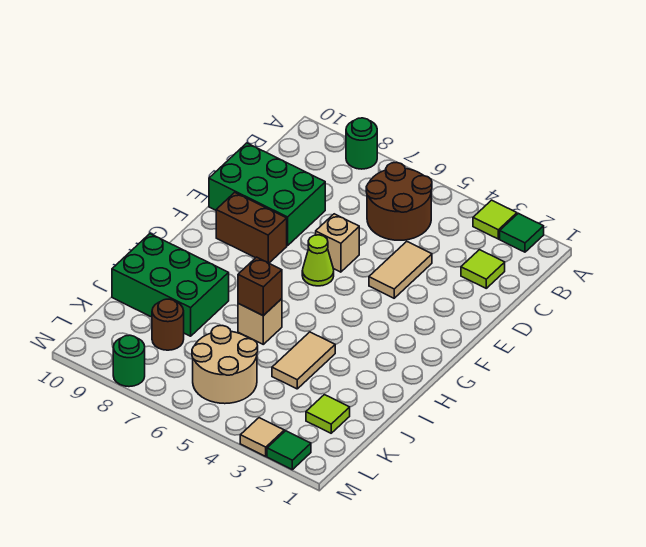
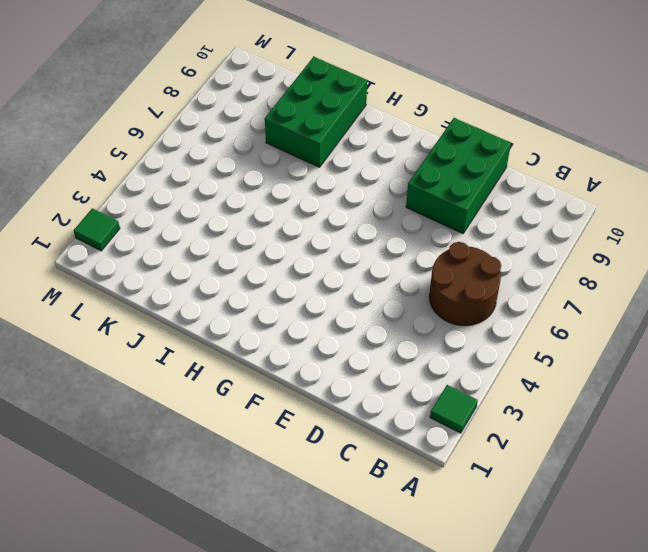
none -> lime 1x1 tile [473,200,517,239]
none -> green 1x1 round brick [346,118,377,169]
none -> lime 1x1 tile [461,250,505,288]

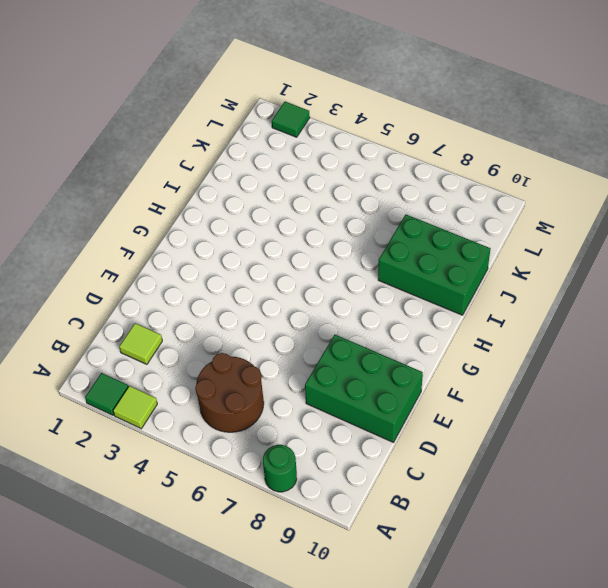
none -> tan 1x2 tile [369,241,432,298]
none -> tan 1x1 brick [316,214,359,272]
none -> lime 1x1 cone [302,235,334,286]

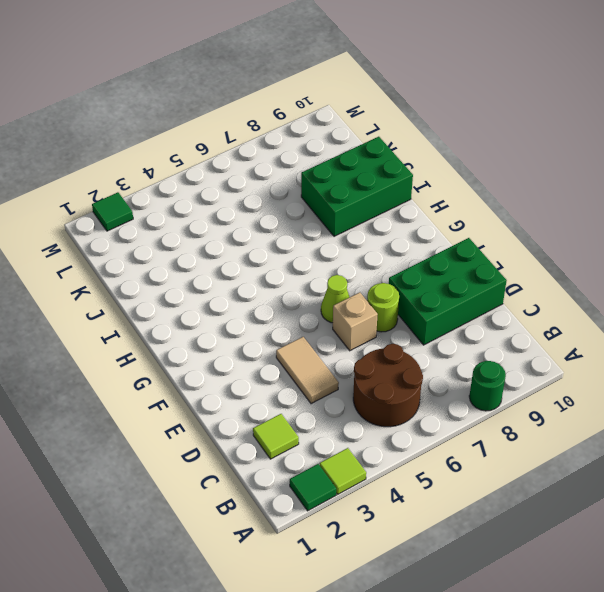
lime 1x1 round brick [367,283,399,332] -> none
none -> brown 1x2 brick [216,192,287,263]
none -> tan 1x2 tile [272,332,335,389]
none -> tan 1x1 brick [238,299,282,344]

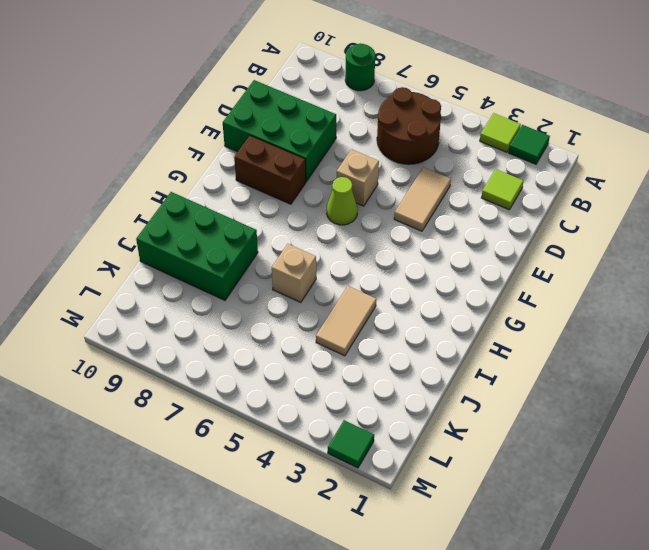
none -> lime 1x1 tile [306,395,350,433]
none -> tan 2x2 round brick [192,326,258,404]
none -> brown 1x1 round brick [152,299,184,350]

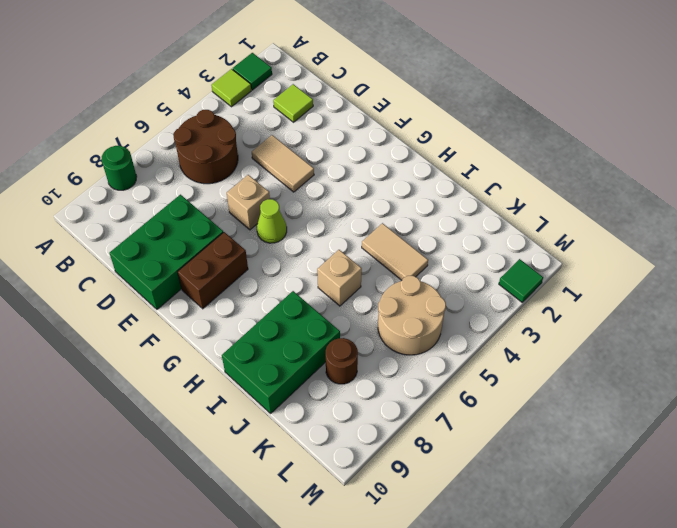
none -> lime 1x1 tile [306,395,350,433]
none -> tan 1x1 tile [240,418,284,456]
none -> green 1x1 round brick [113,335,145,387]

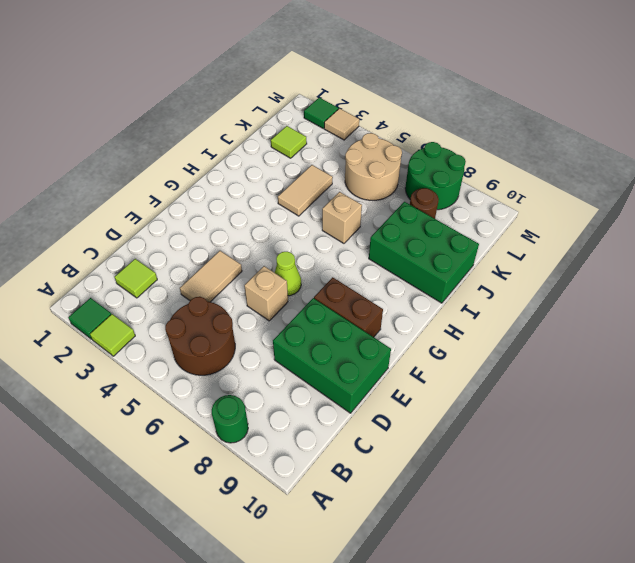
green 2x2 round brick [405,142,466,210] -> green 1x1 round brick [113,335,145,387]
none -> brown 1x1 brick [238,257,282,316]

